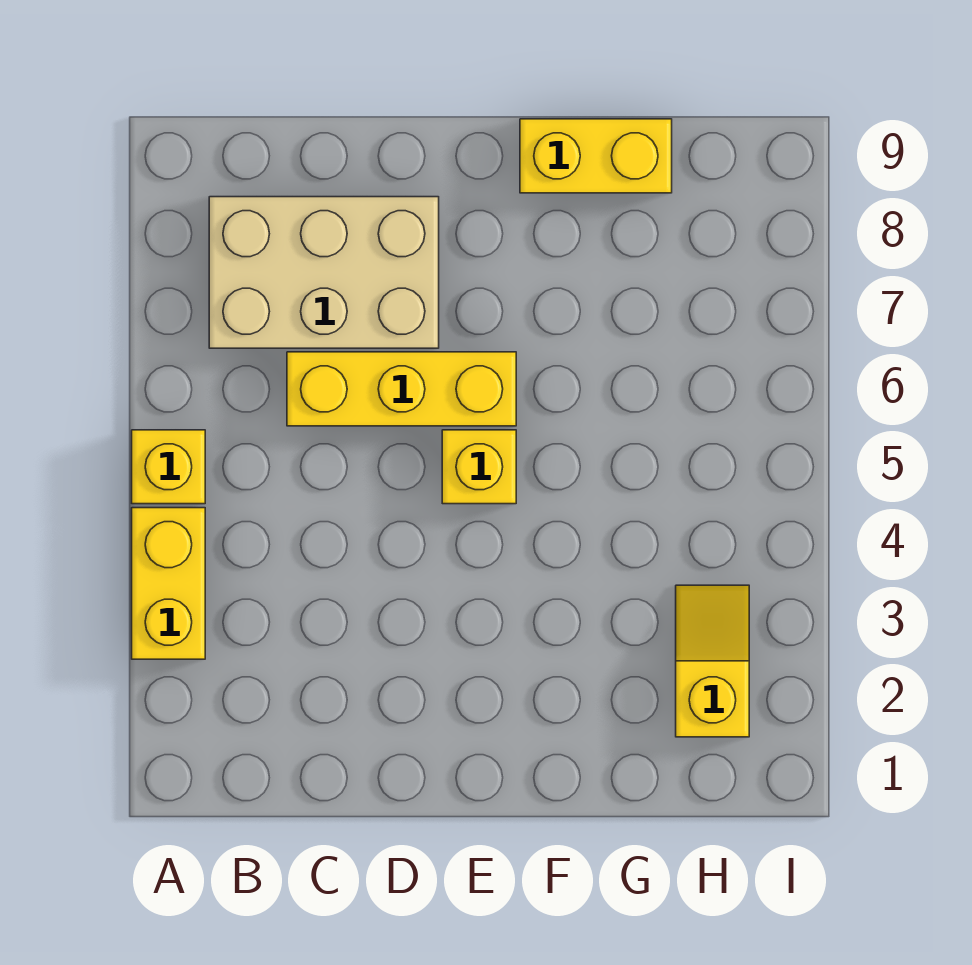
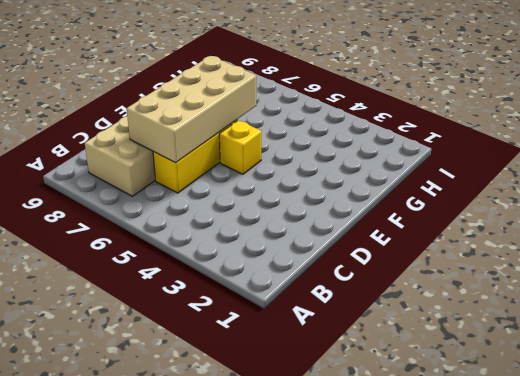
tan 2x4 brick [127,56,256,163] -> none
none -> yellow 1x2 brick [132,508,205,659]
none -> yellow 1x1 brick [132,430,205,504]

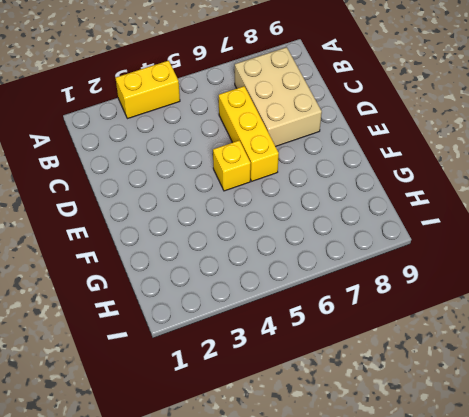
none -> yellow 1x1 brick [132,430,205,504]
none -> yellow 1x2 brick [520,119,672,193]

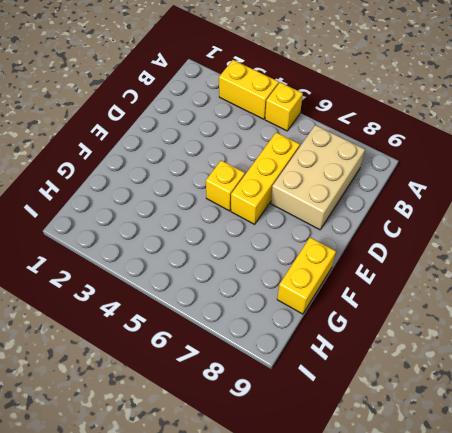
none -> yellow 1x2 slope [676,585,749,737]

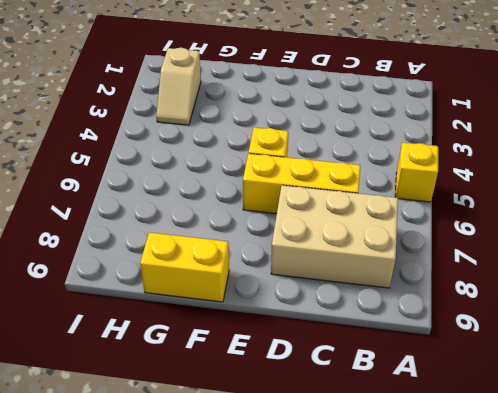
tan 1x2 slope [156,48,201,125] -> yellow 1x2 slope [676,585,749,737]
none -> yellow 1x2 brick [132,508,205,659]

